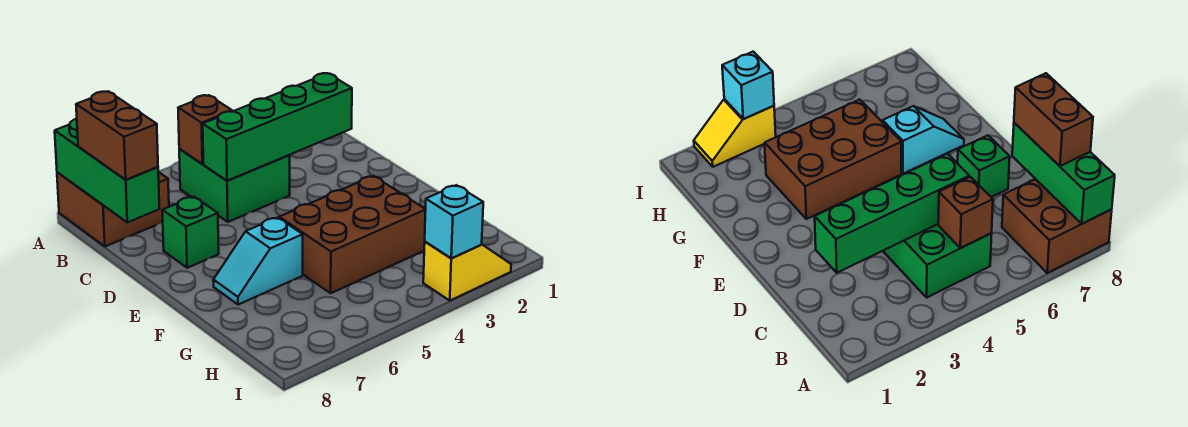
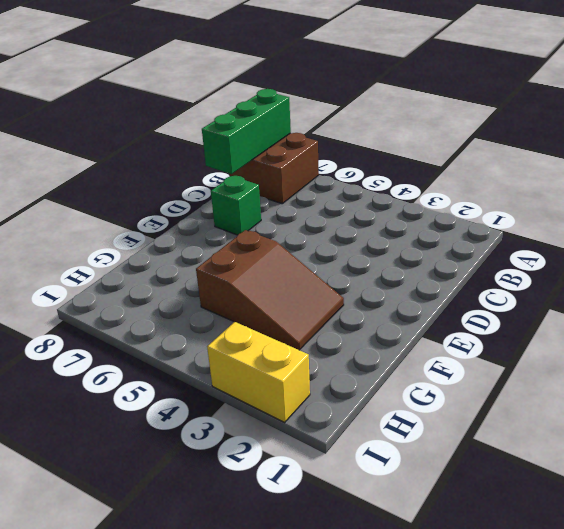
brown 2x3 slope [196,230,344,350] -> brown 2x3 brick [279,176,426,293]
yellow 1x2 brick [207,322,310,422] -> yellow 1x2 slope [423,242,511,300]
none -> green 2x2 brick [179,149,290,222]
none -> cyan 1x2 slope [213,217,303,305]

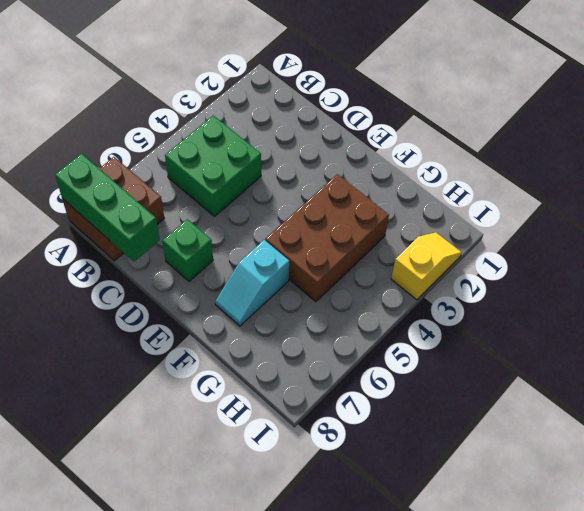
none -> brown 1x1 brick [178,95,232,164]
none -> green 1x4 brick [203,73,352,181]

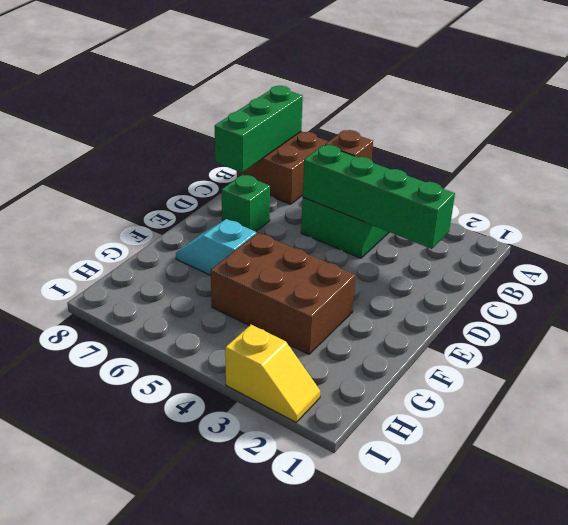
none -> cyan 1x1 brick [425,185,483,258]
none -> brown 1x2 brick [76,91,158,180]

